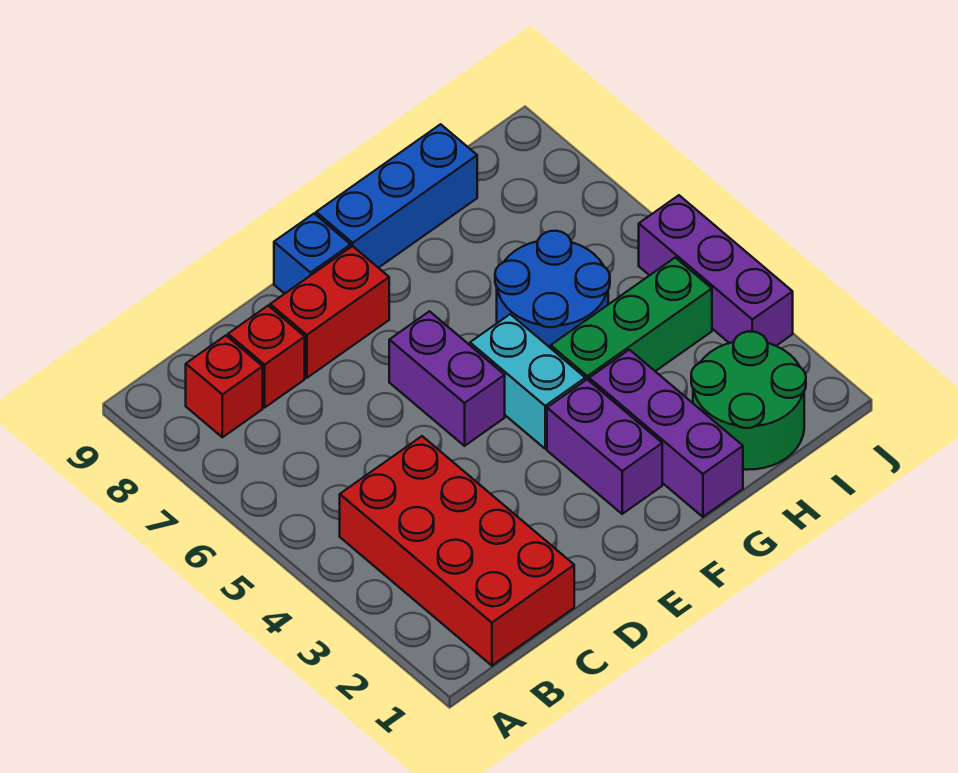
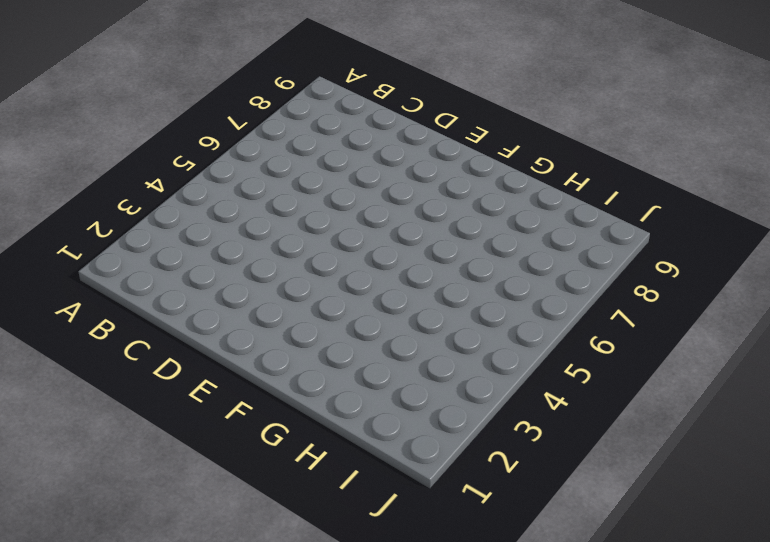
none -> red 2x4 brick [340,436,574,666]
none -> red 1x1 brick [186,336,263,437]
none -> red 1x1 brick [228,306,305,407]

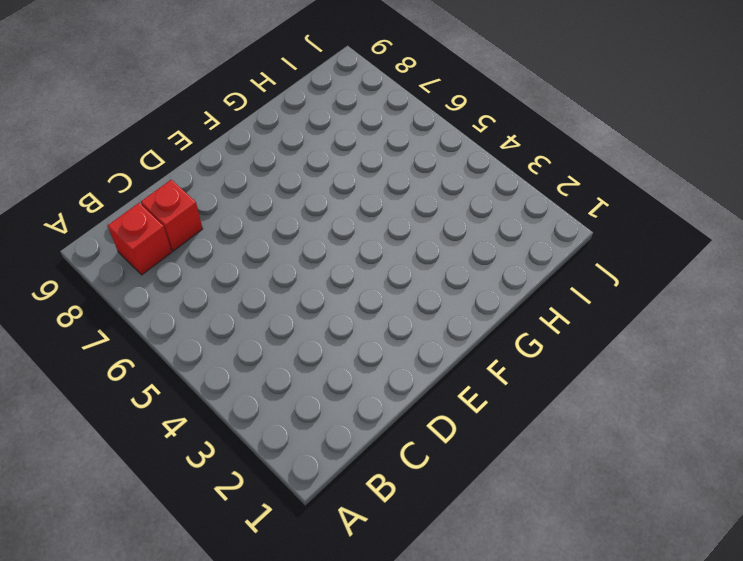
none -> red 2x4 brick [340,436,574,666]
none -> red 1x2 brick [270,246,389,378]
none -> purple 1x2 brick [389,311,505,446]

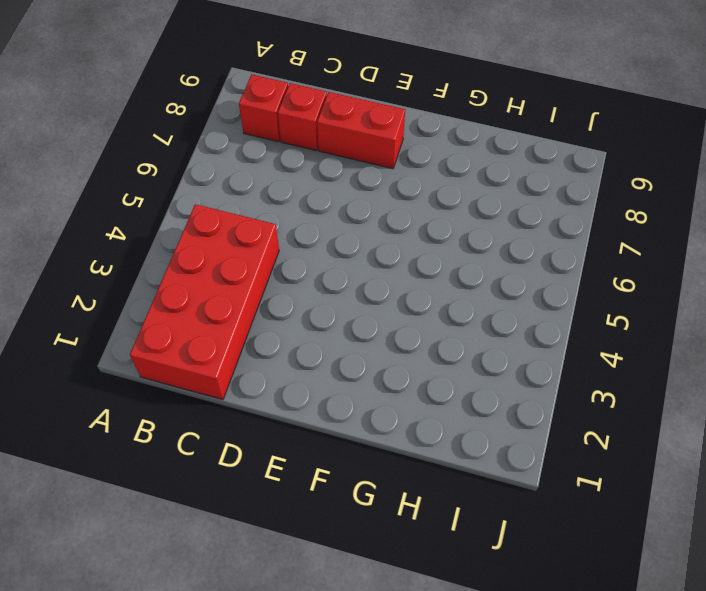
none -> purple 1x2 brick [389,311,505,446]
none -> blue 1x1 brick [274,214,351,294]
none -> purple 1x2 brick [547,380,662,514]

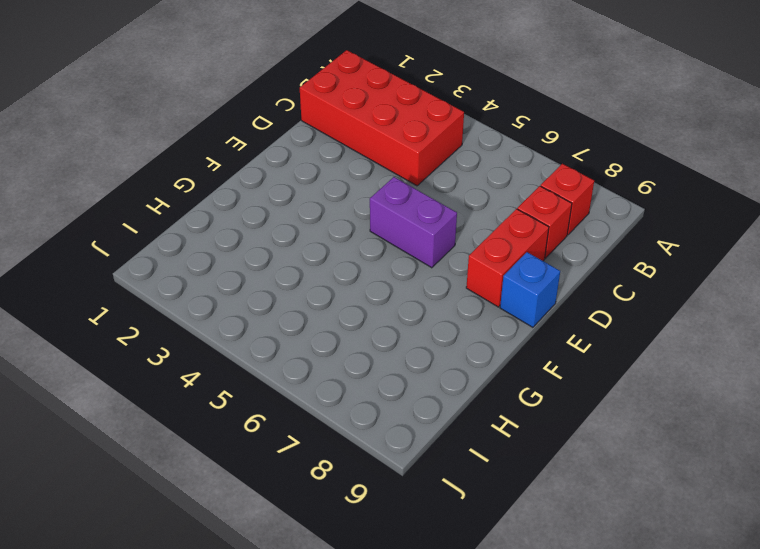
none -> purple 1x2 brick [547,380,662,514]
none -> cyan 1x2 brick [470,314,585,449]
none -> blue 1x3 brick [316,124,477,268]

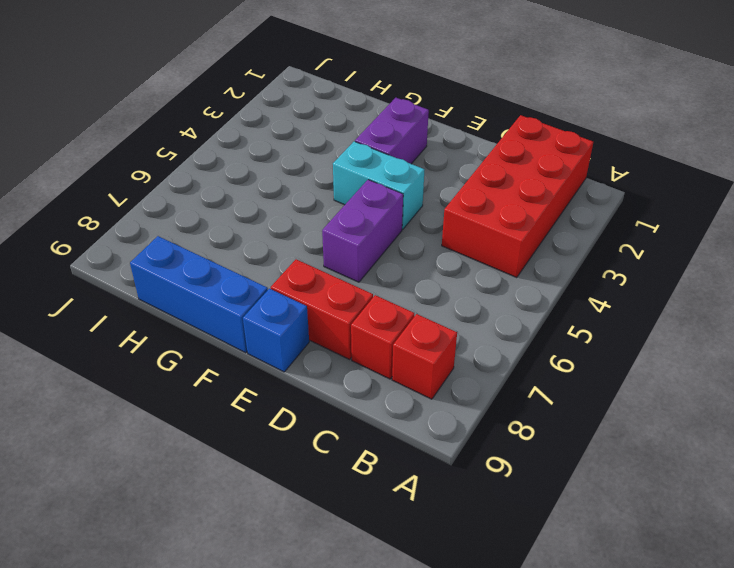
cyan 1x2 brick [333,141,424,229] -> cyan 1x2 brick turned to [470,314,585,449]
none -> purple 1x3 brick [589,350,743,517]
none -> green 1x3 brick [551,258,712,380]
none -> blue 2x2 round brick [495,231,610,348]

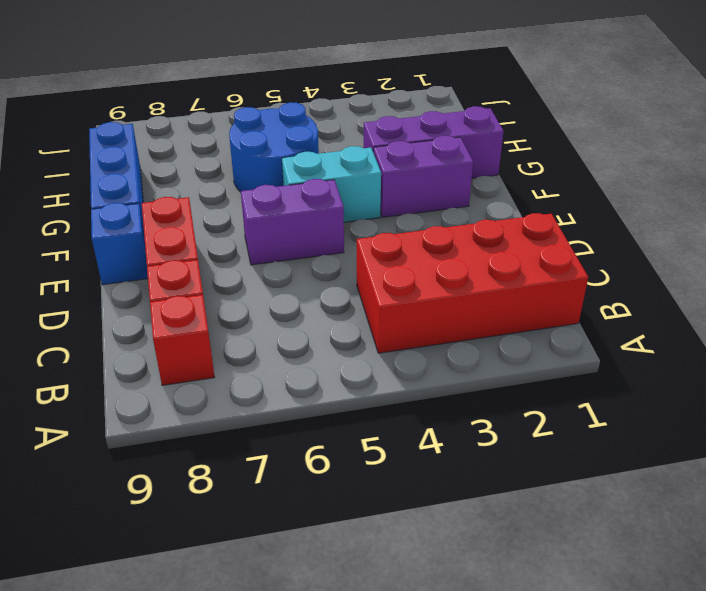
none -> green 1x3 brick [551,258,712,380]
none -> green 2x2 round brick [691,331,806,470]
none -> purple 1x3 brick [639,195,793,346]

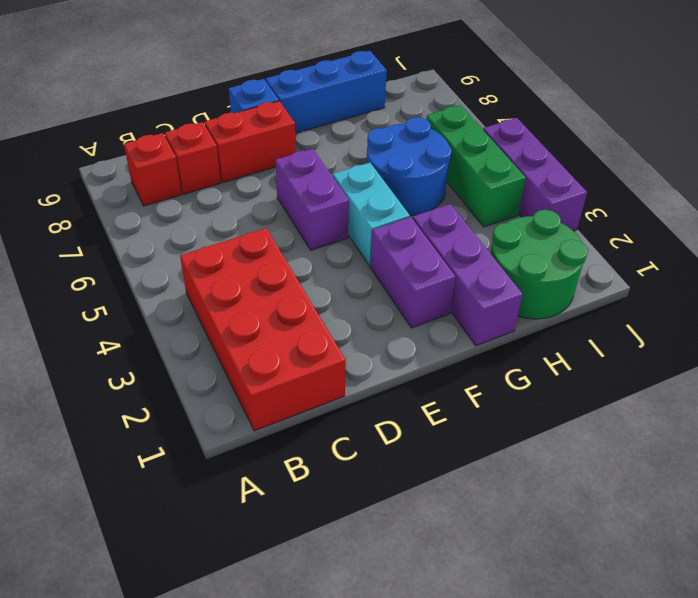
green 1x3 brick [426,105,526,227] -> green 1x3 brick turned to [551,258,712,380]

